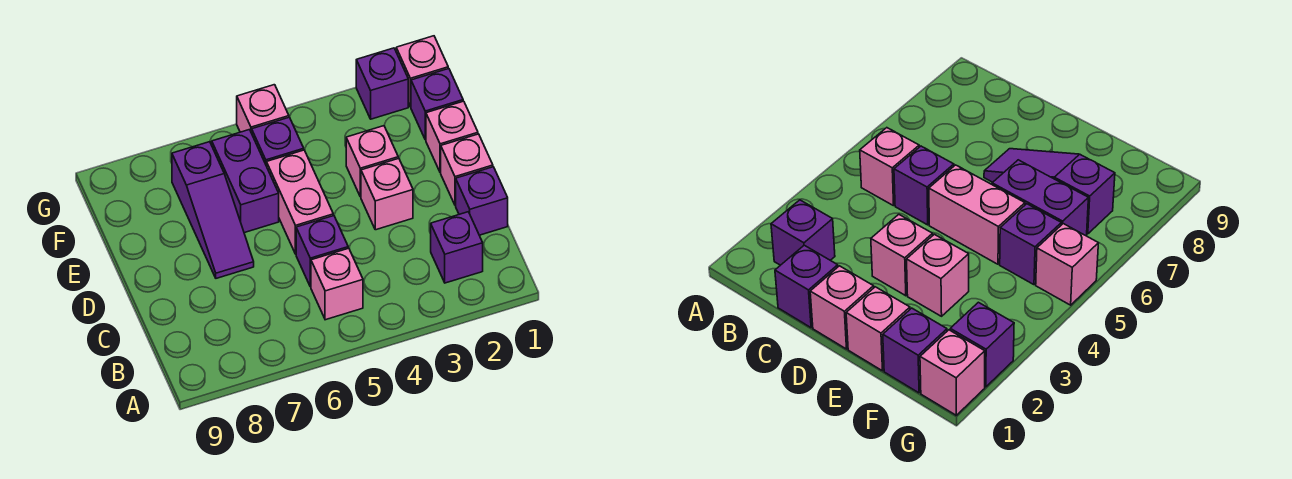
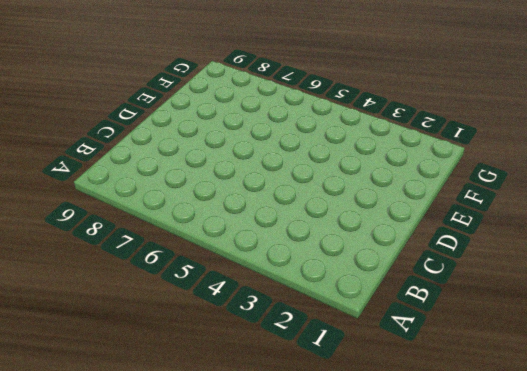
none -> purple 1x1 brick [431,212,483,283]
none -> pink 1x1 brick [311,248,363,320]
none -> purple 1x1 brick [456,167,508,235]

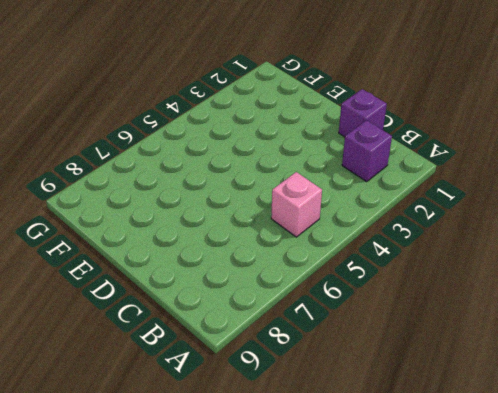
none -> purple 1x1 brick [296,216,348,287]
none -> pink 1x1 brick [441,134,493,205]
none -> pink 1x1 brick [361,158,413,230]

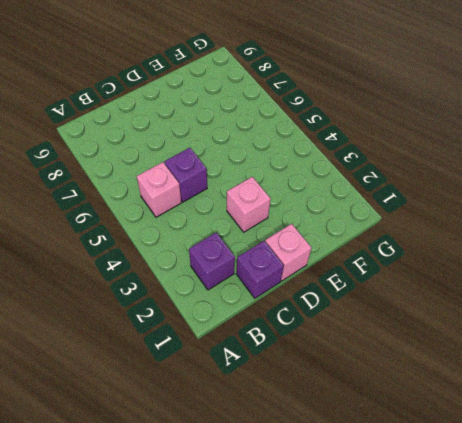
none -> pink 1x2 brick [266,150,333,254]
none -> purple 1x3 slope [172,142,254,278]
none -> pink 1x1 brick [426,101,478,173]

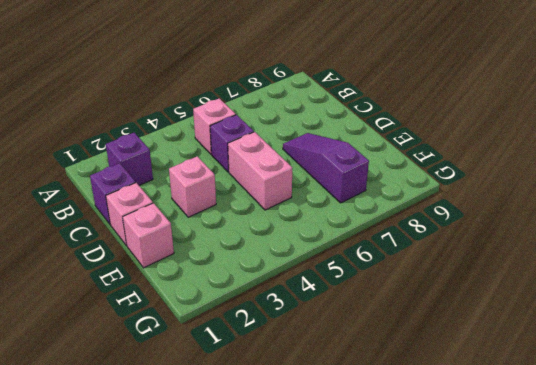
none -> pink 1x1 brick [346,126,398,197]
none -> purple 1x2 brick [212,130,279,233]
none -> purple 1x1 brick [411,68,463,140]

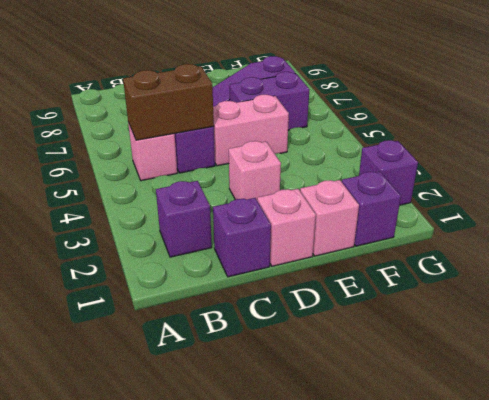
brown 1x2 brick [123,64,214,140] -> none
none -> pink 1x1 brick [346,126,398,197]
none -> purple 1x1 brick [252,117,304,164]
none -> pink 1x1 brick [396,36,448,107]

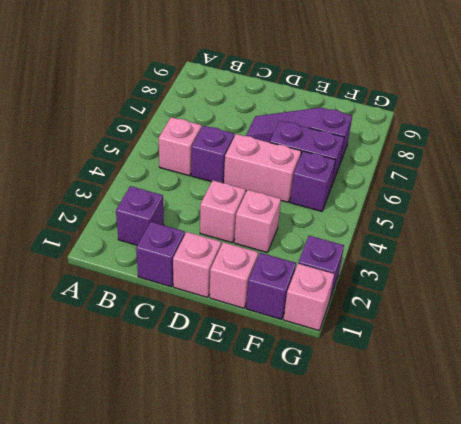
none -> pink 1x1 brick [237,85,289,133]

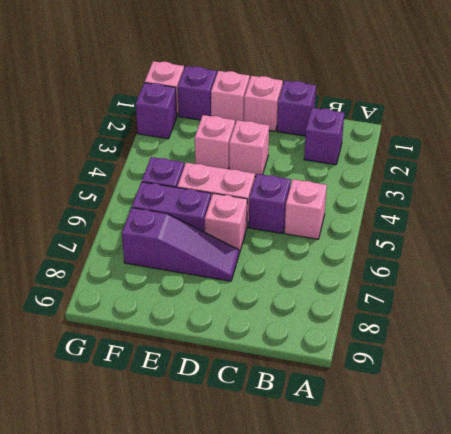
pink 1x1 brick [205,193,247,253] -> pink 1x1 brick moved to [237,85,289,133]

